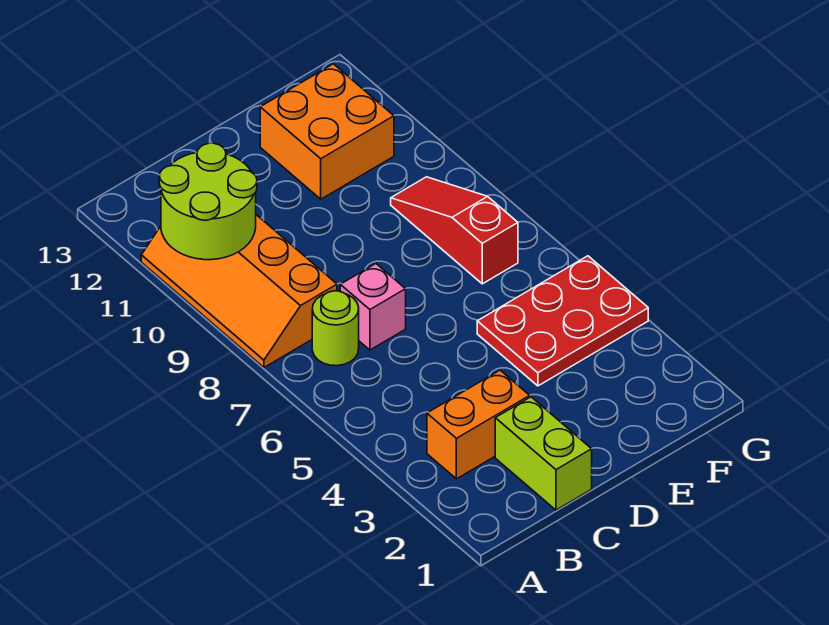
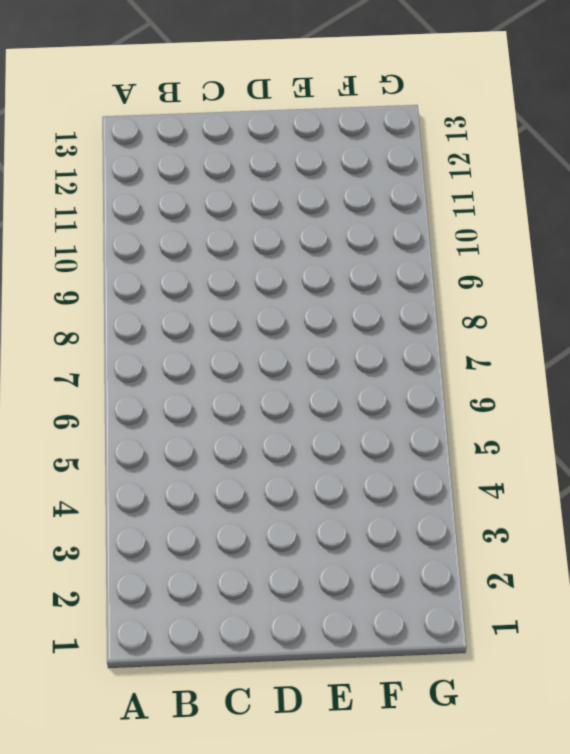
none -> orange 2x4 slope [141,215,337,367]
none -> orange 1x2 brick [427,370,530,479]

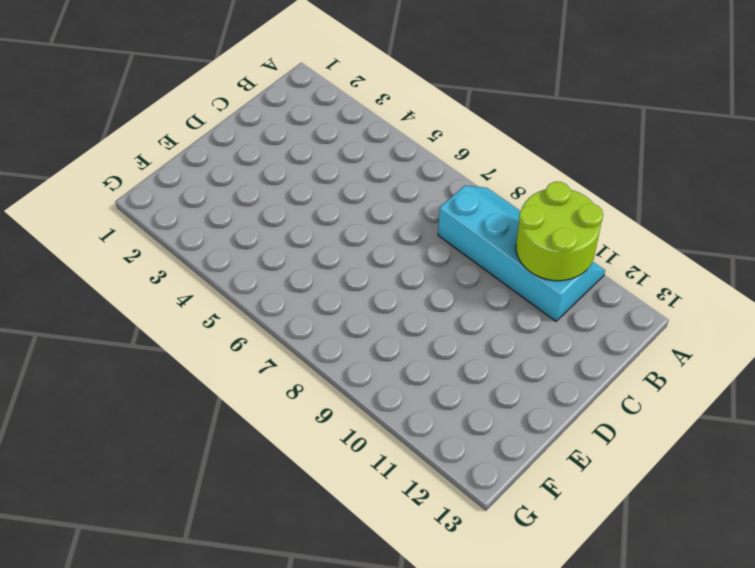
cyan 2x4 slope [438,186,605,321] -> orange 2x4 slope [141,215,337,367]
none -> orange 1x2 brick [427,370,530,479]
none -> lime 1x1 round brick [312,291,359,366]

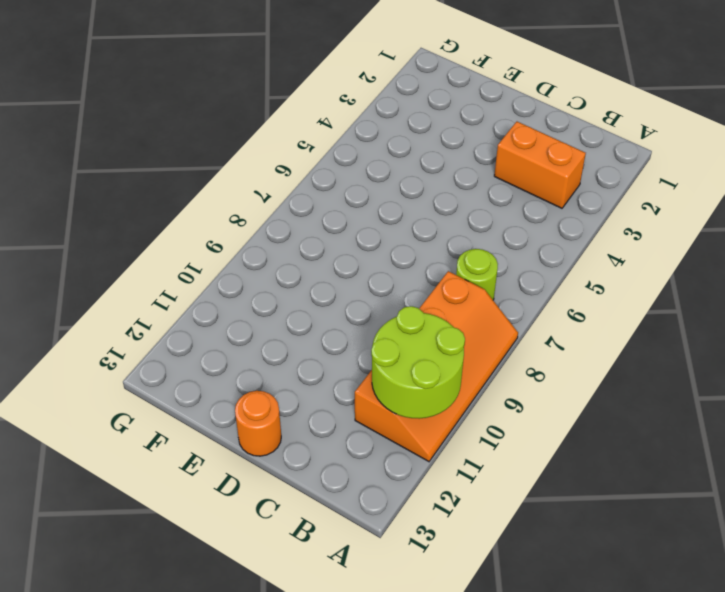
orange 1x1 round brick [235,391,281,456] -> none
none -> lime 1x2 brick [495,397,592,510]
none -> pink 1x1 brick [340,264,406,350]

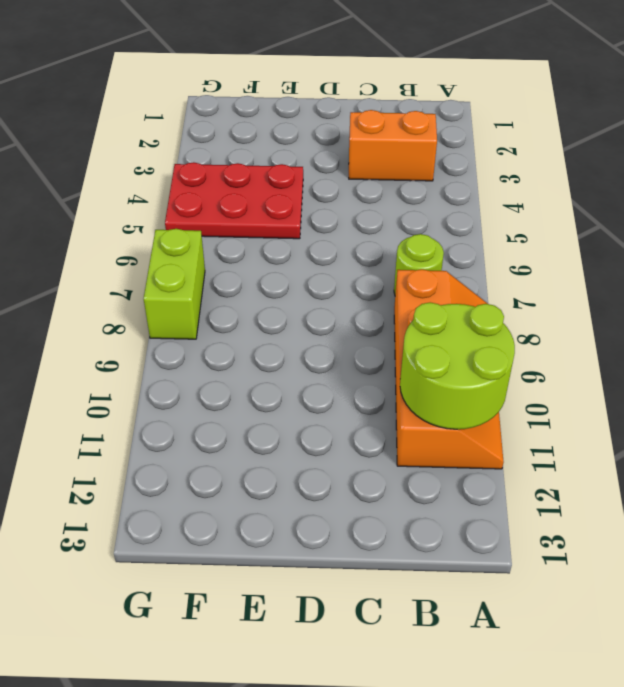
lime 1x2 brick [144,229,205,339] -> lime 1x2 brick moved to [495,397,592,510]
none -> pink 1x1 brick [340,264,406,350]
none -> orange 2x2 brick [260,64,394,199]

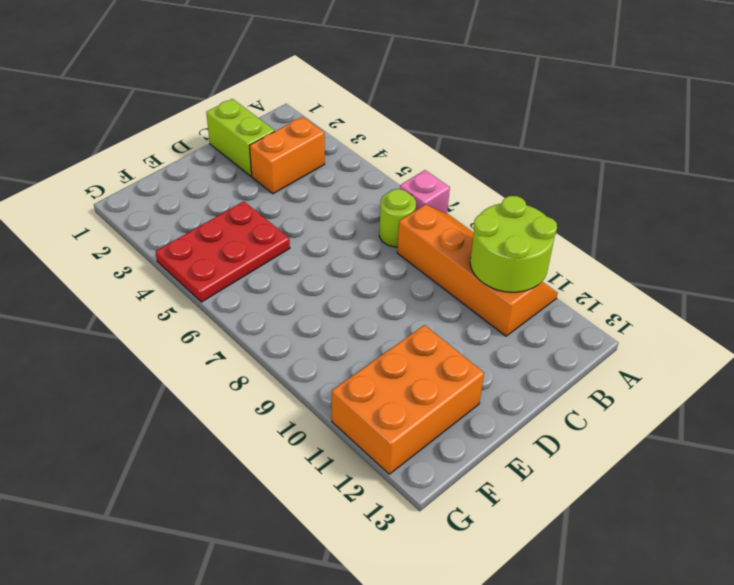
pink 1x1 brick [400,170,450,214] -> pink 1x1 brick moved to [340,264,406,350]
orange 2x3 brick [332,325,484,474] -> orange 2x2 brick [260,64,394,199]
none -> red 1x3 slope [391,177,518,284]

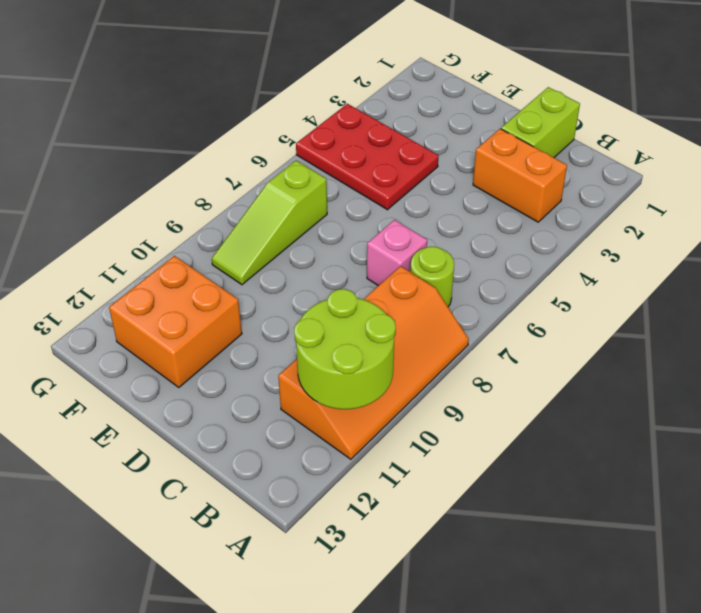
lime 1x3 slope [212,160,327,285] -> red 1x3 slope [391,177,518,284]

